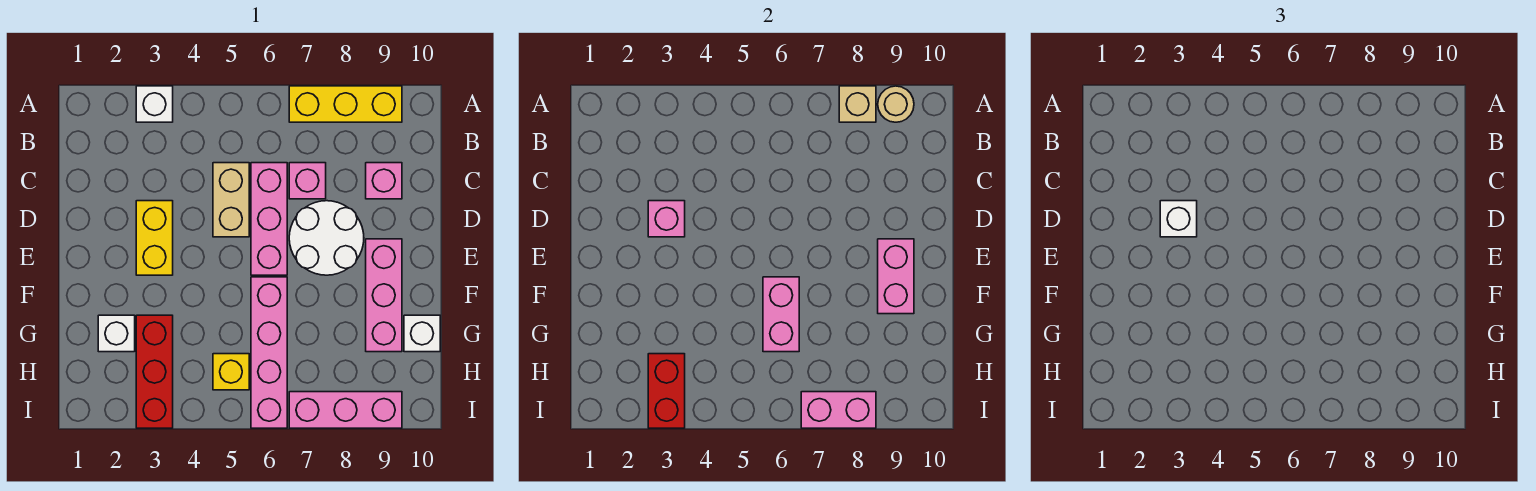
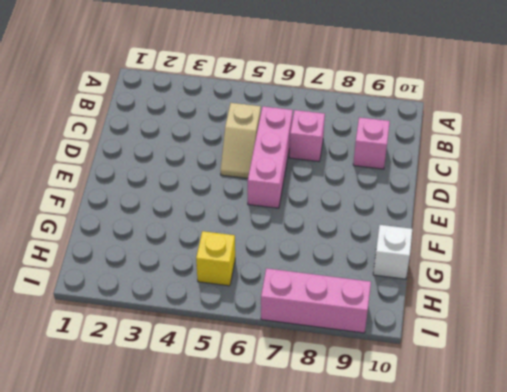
tan 1x2 slope [221,103,261,178] -> tan 1x2 brick [213,163,249,237]
none -> white 1x1 brick [136,86,173,122]
none -> yellow 1x3 brick [289,86,402,122]
none -> yellow 1x2 brick [136,201,173,275]

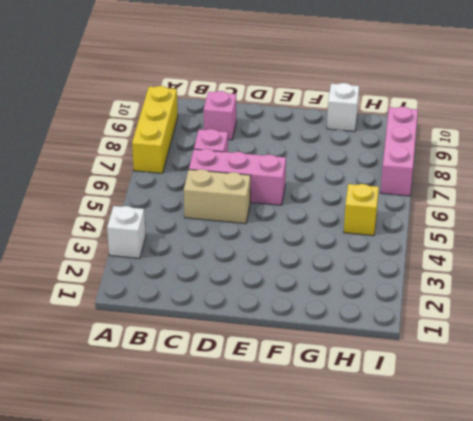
none -> yellow 1x2 brick [136,201,173,275]
none -> white 2x2 round brick [289,201,364,275]
none -> pink 1x3 brick [366,239,402,352]

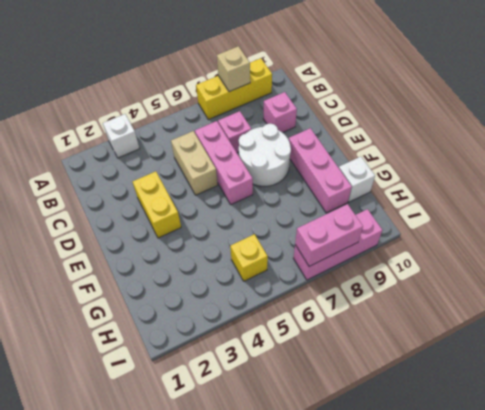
none -> pink 1x4 brick [251,277,287,428]
none -> white 1x1 brick [98,315,135,352]
none -> red 1x3 brick [136,315,173,428]

